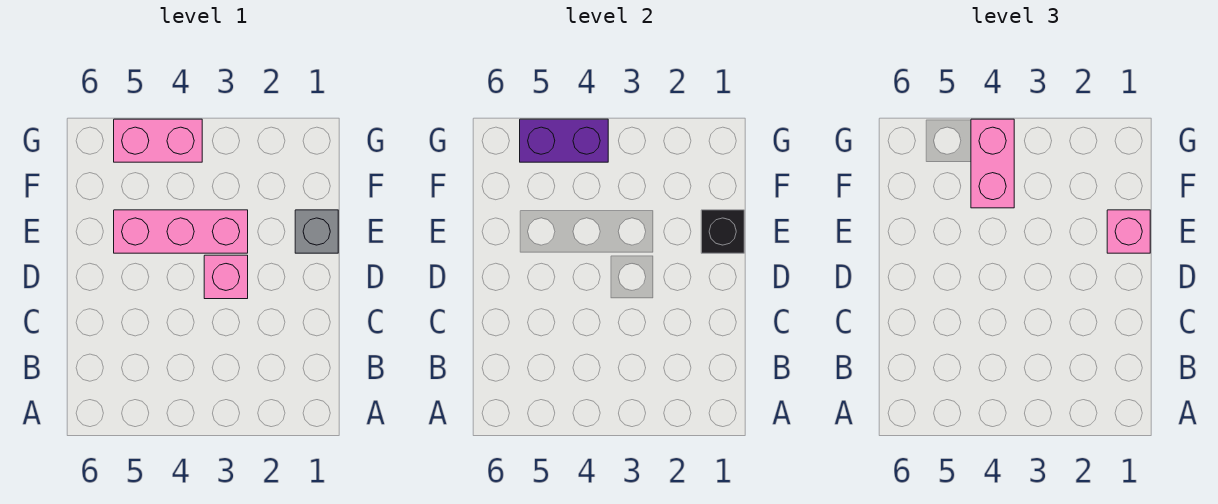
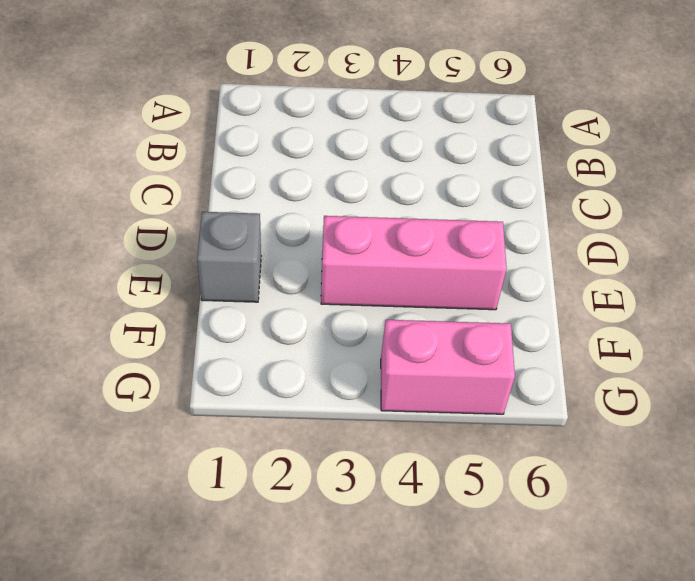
none -> pink 1x1 brick [204,255,248,299]
none -> black 1x1 brick [701,210,744,253]

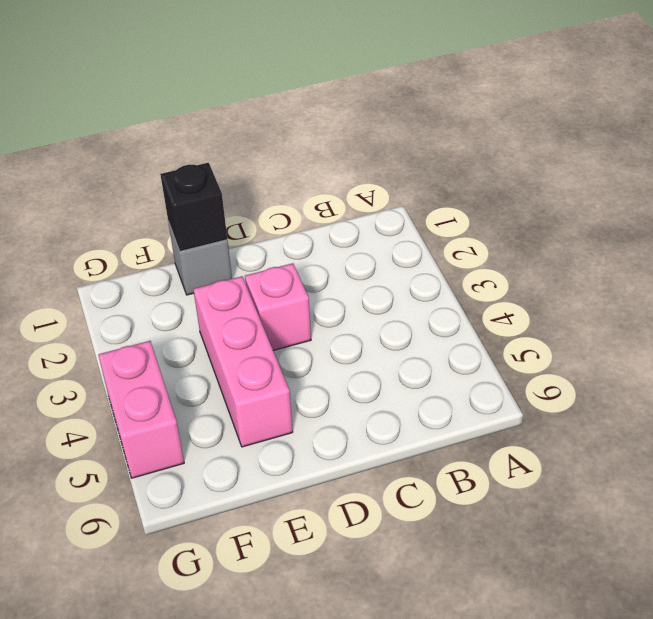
none -> purple 1x2 brick [520,119,608,162]
none -> pink 1x1 brick [1107,210,1150,253]

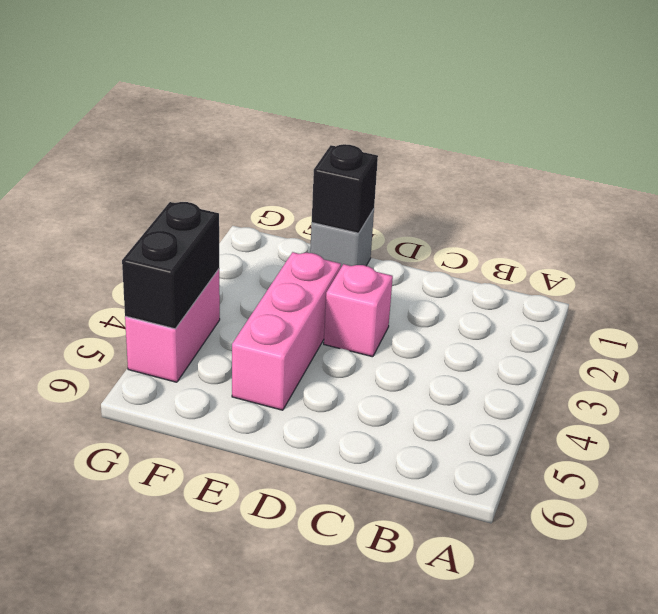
black 1x2 brick [122,202,219,329] -> purple 1x2 brick [520,119,608,162]
none -> pink 1x1 brick [1107,210,1150,253]
none -> pink 1x2 brick [971,119,1014,208]

